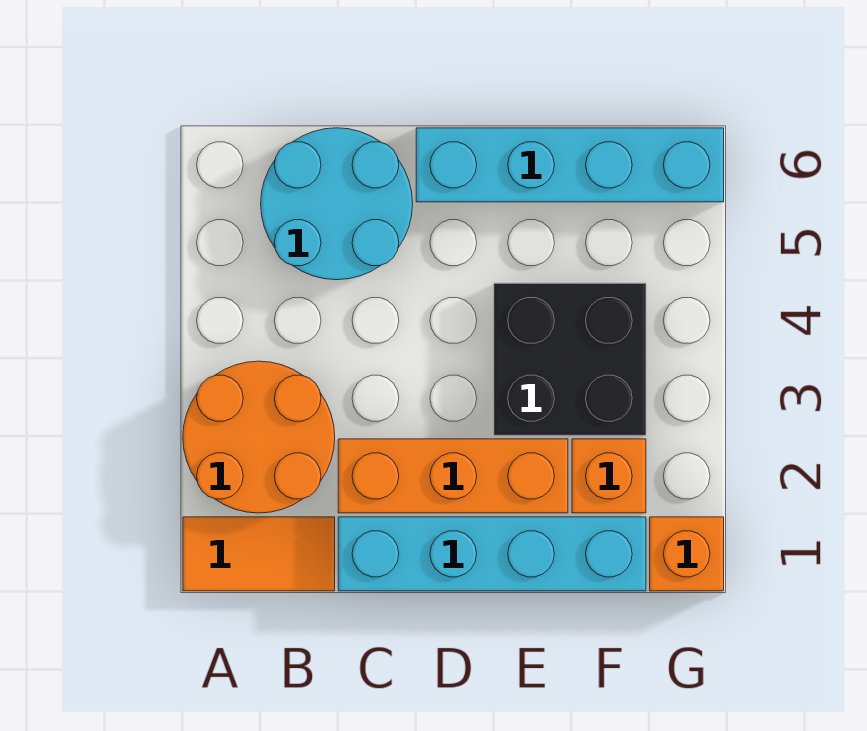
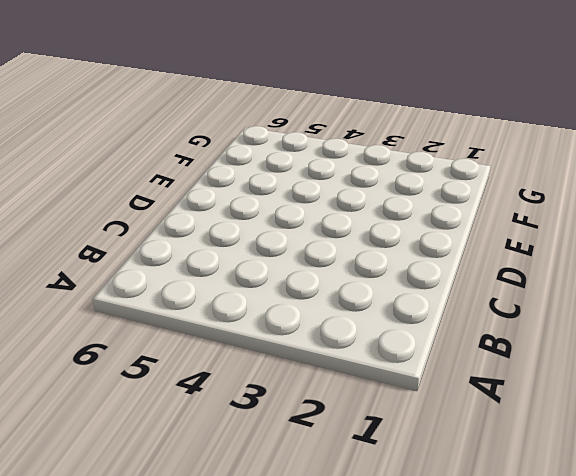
none -> orange 1x2 tile [183,517,335,591]
none -> orange 2x2 round brick [183,361,335,513]

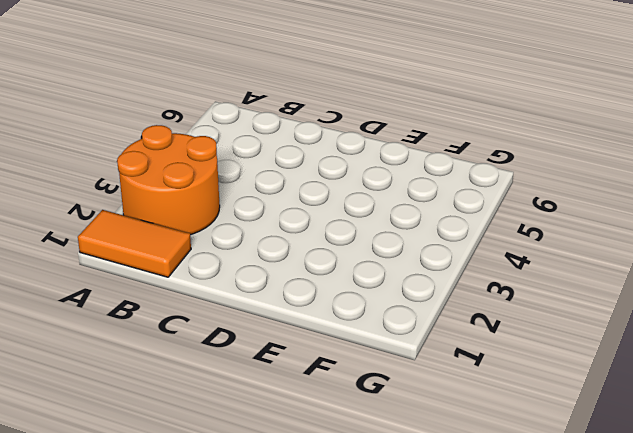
none -> cyan 2x2 round brick [261,128,413,280]
none -> cyan 1x4 brick [338,517,646,591]

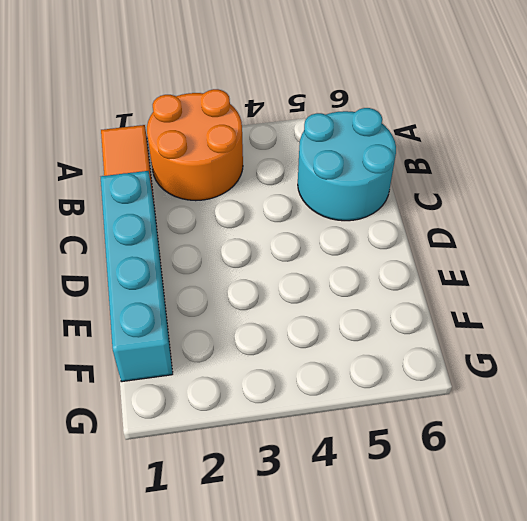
none -> orange 1x3 brick [338,439,568,513]
none -> cyan 1x4 brick [416,128,724,202]

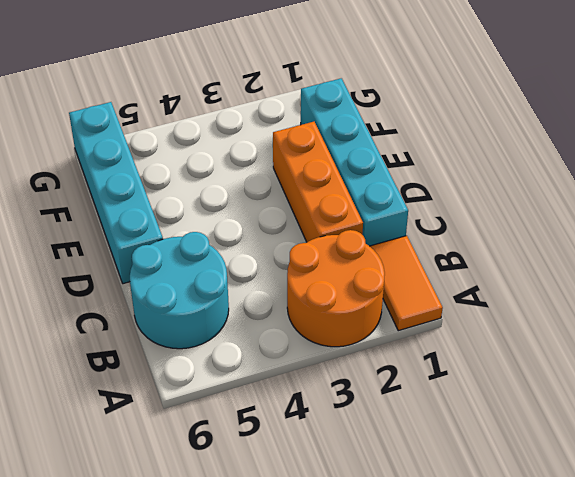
none -> black 2x2 brick [494,283,646,435]
none -> orange 1x1 brick [572,439,646,513]

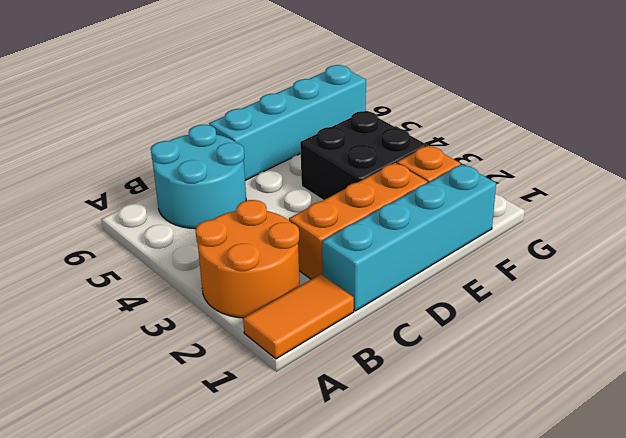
none -> orange 1x1 brick [650,517,724,591]

